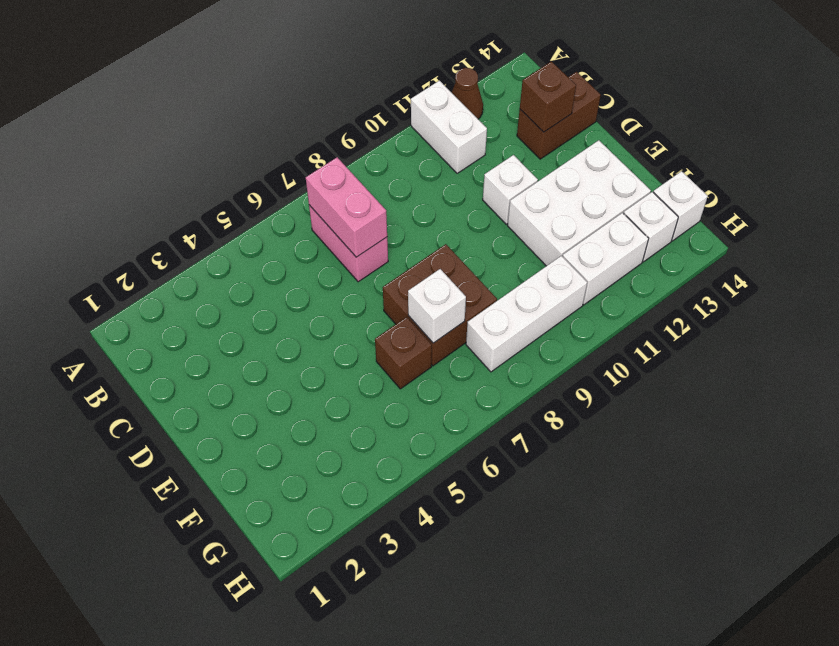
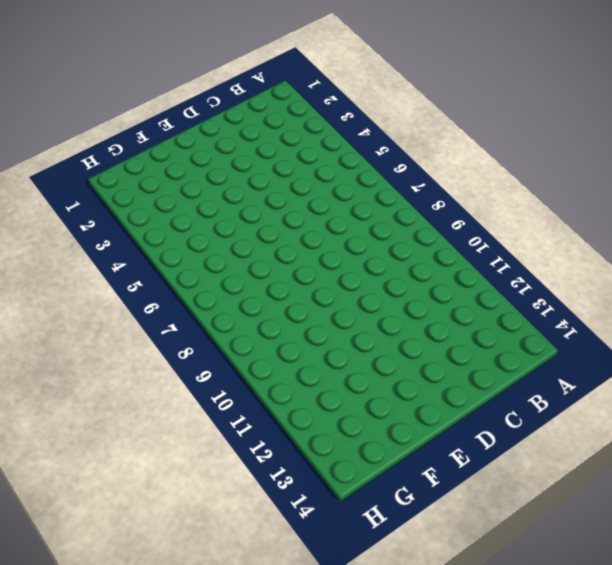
none -> white 1x2 brick [411,81,487,173]
none -> brown 1x1 cone [452,68,483,119]
none -> pink 1x2 brick [309,205,388,282]

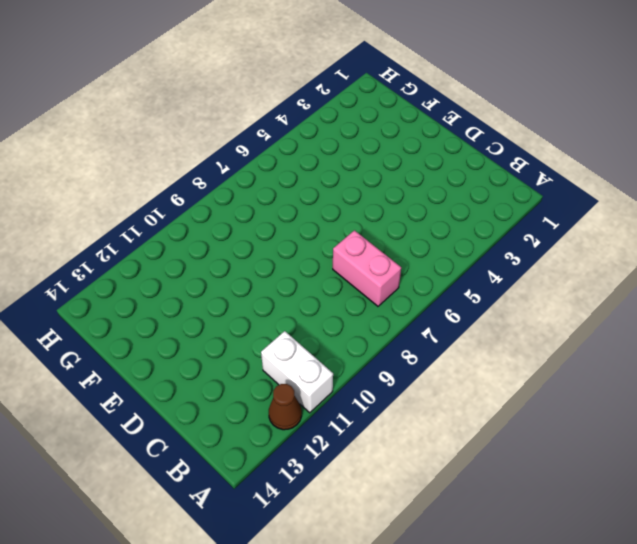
none -> brown 1x2 brick [517,72,601,159]
none -> white 1x1 brick [483,155,538,224]
none -> brown 2x2 brick [383,244,497,366]

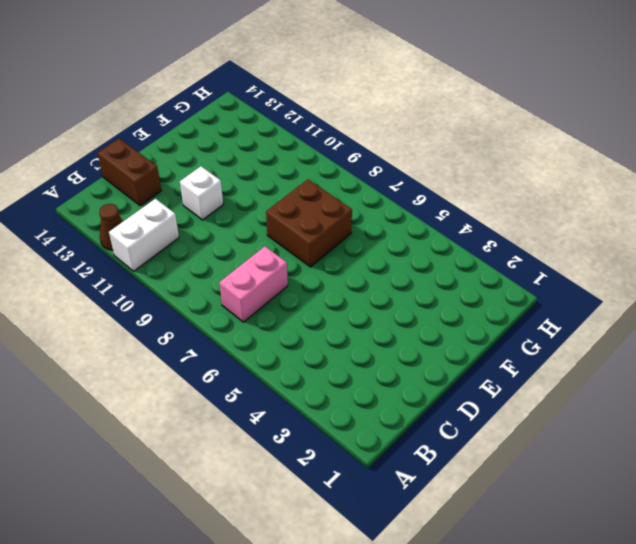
none -> white 2x3 brick [508,140,651,266]
none -> brown 1x1 brick [375,317,432,389]
none -> white 1x3 brick [466,256,587,372]

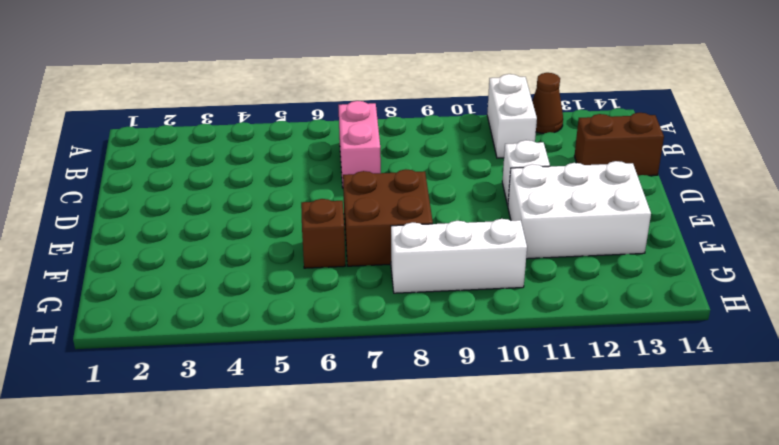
none -> white 1x2 brick [563,213,649,305]
none -> white 1x1 brick [624,192,678,262]
none -> white 1x1 brick [653,171,708,241]

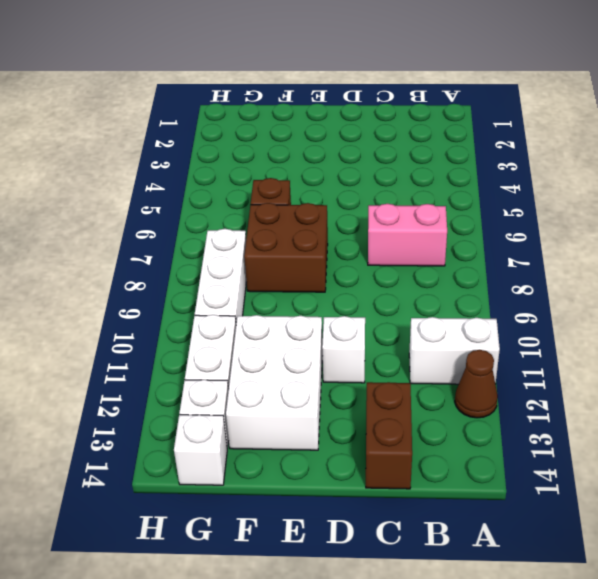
none -> pink 1x2 brick [306,157,387,257]
none -> brown 1x1 brick [520,61,576,132]
none -> white 1x1 brick [408,269,466,343]

